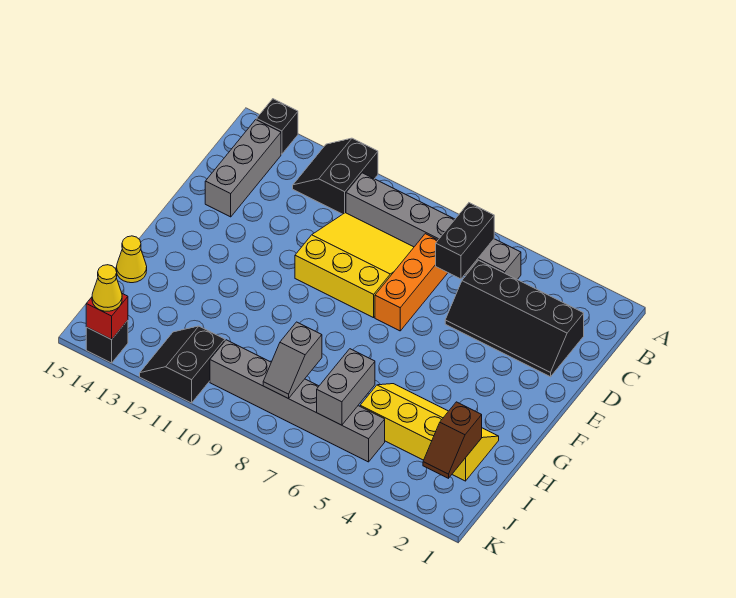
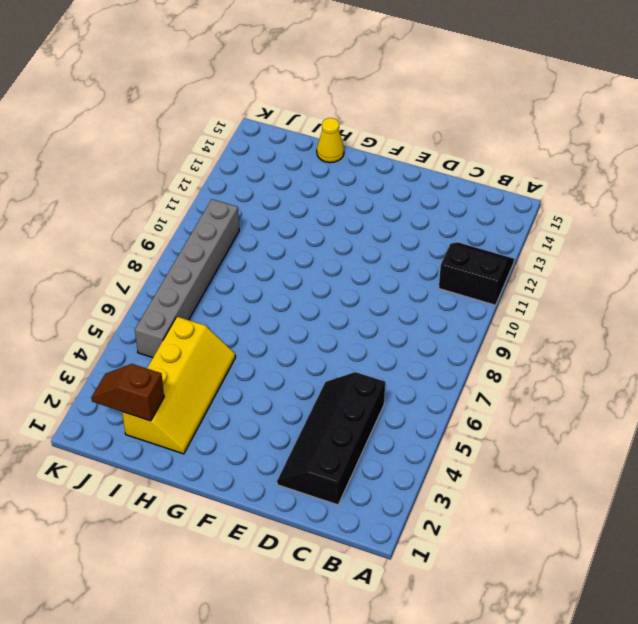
none -> black 1x1 brick [256,99,298,154]
none -> grey 1x6 brick [346,173,521,279]
none -> grey 1x3 brick [205,120,281,217]

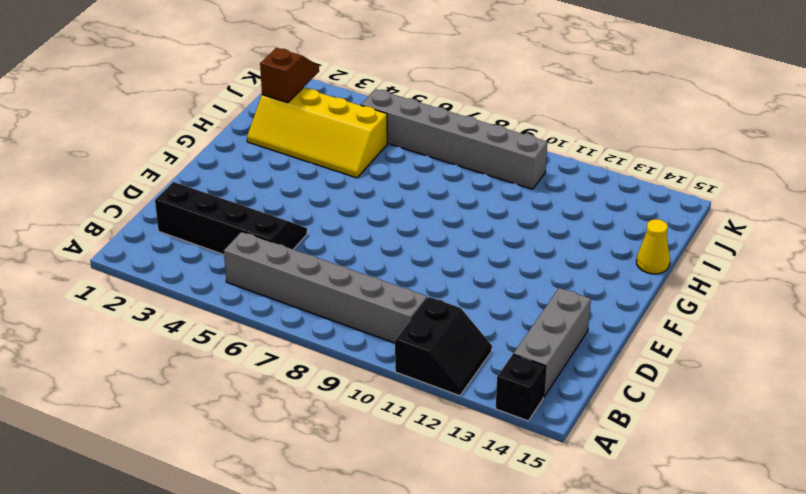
none -> orange 1x3 brick [375,234,448,331]
none -> yellow 3x3 slope [295,213,414,318]
none -> black 2x2 slope [140,326,225,403]

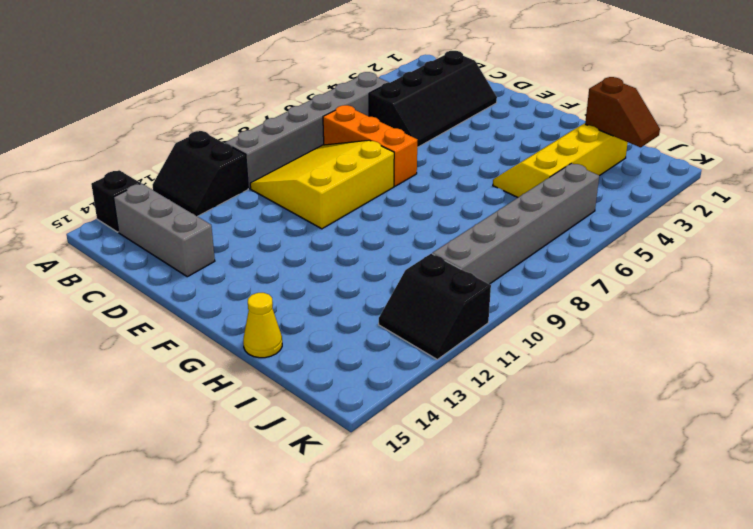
none -> black 1x1 brick [86,320,128,363]
none -> black 1x2 brick [436,203,494,279]
none -> grey 1x2 brick [317,349,375,425]

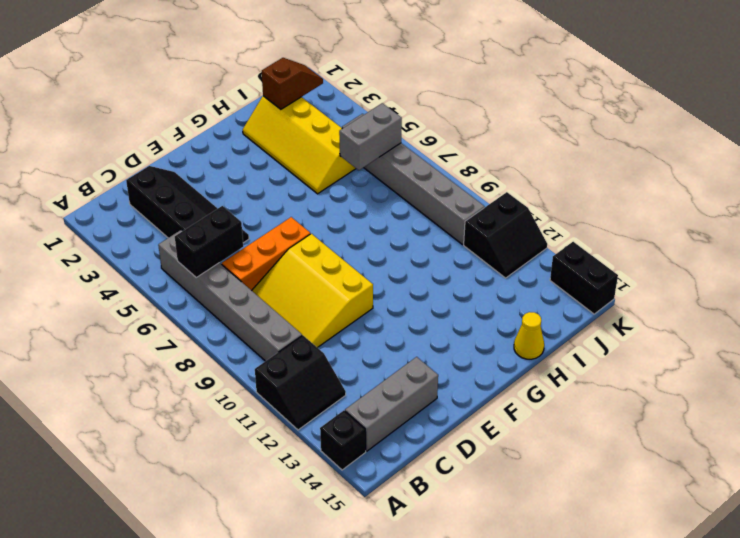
black 1x2 brick [550,242,618,314] -> black 1x1 brick [86,320,128,363]
none -> grey 1x2 slope [263,322,322,399]
none -> red 1x1 brick [86,294,128,339]
none -> yellow 1x1 cone [92,265,122,311]

